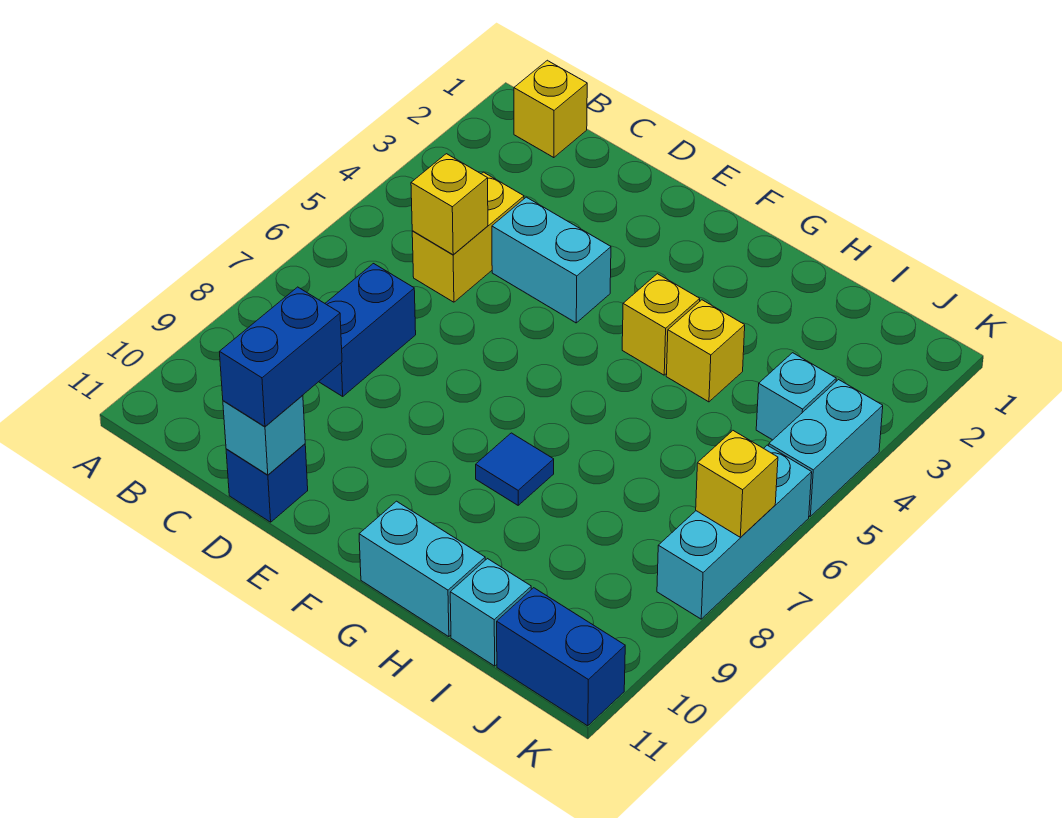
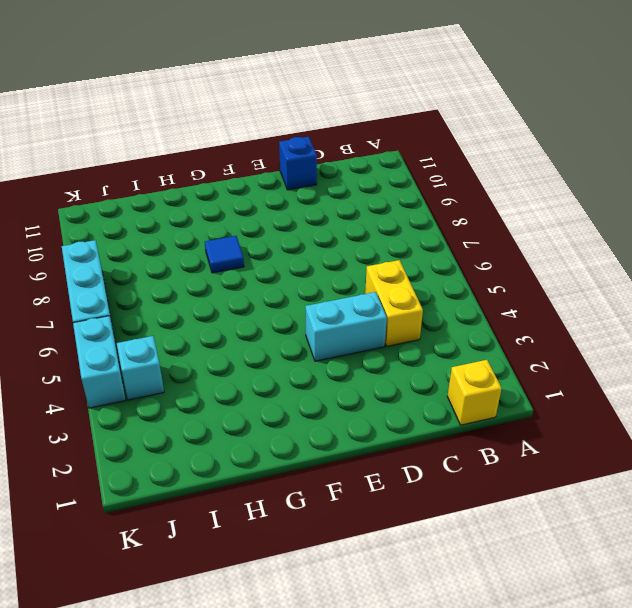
none -> blue 1x2 brick [319,264,416,396]
none -> yellow 1x1 brick [622,274,700,375]
none -> cyan 1x2 brick [359,501,485,637]

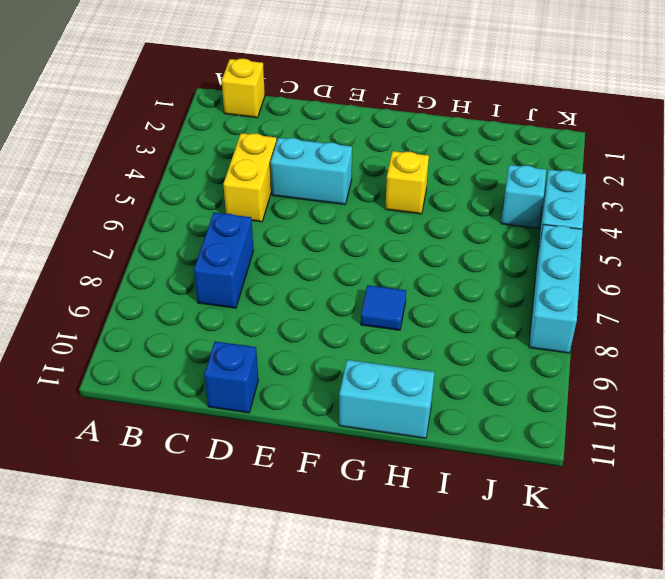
none -> yellow 1x1 brick [666,300,745,402]
none -> cyan 1x1 brick [450,559,531,666]
none -> blue 1x2 brick [497,588,625,726]

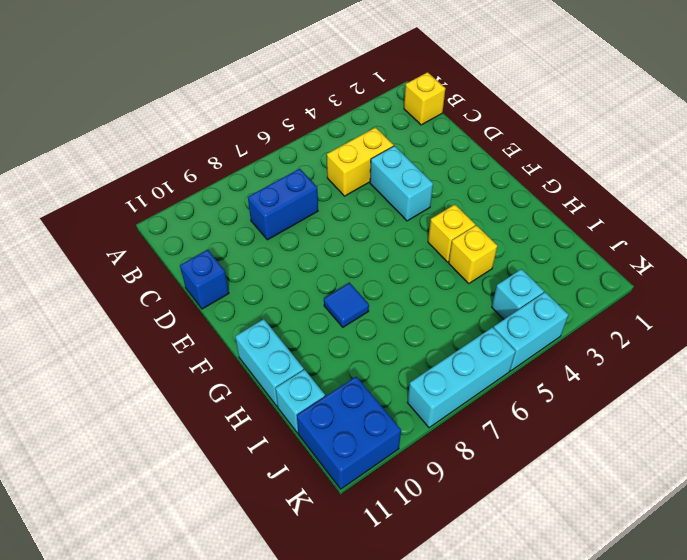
blue 2x2 brick [297,377,401,489] -> blue 1x2 brick [497,588,625,726]
none -> yellow 1x1 brick [411,154,488,255]
none -> cyan 1x1 brick [223,395,305,475]
none -> yellow 1x1 brick [696,431,778,537]

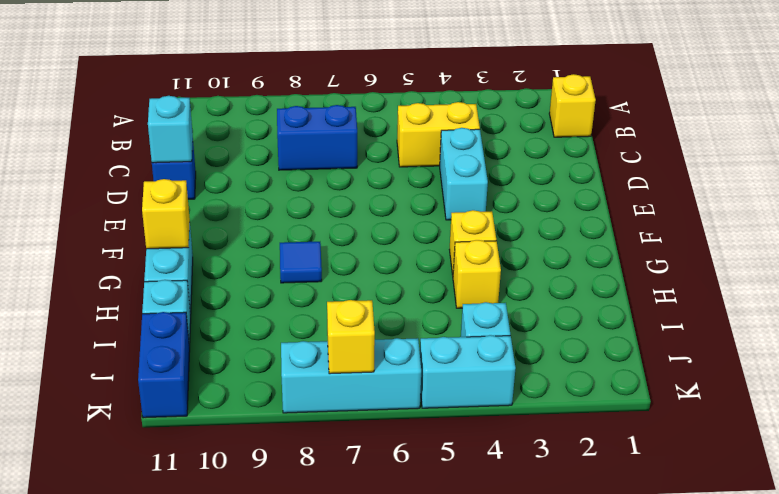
yellow 1x1 brick [142,179,190,249] -> yellow 1x1 brick moved to [411,154,488,255]
none -> blue 1x2 brick [220,287,342,427]

